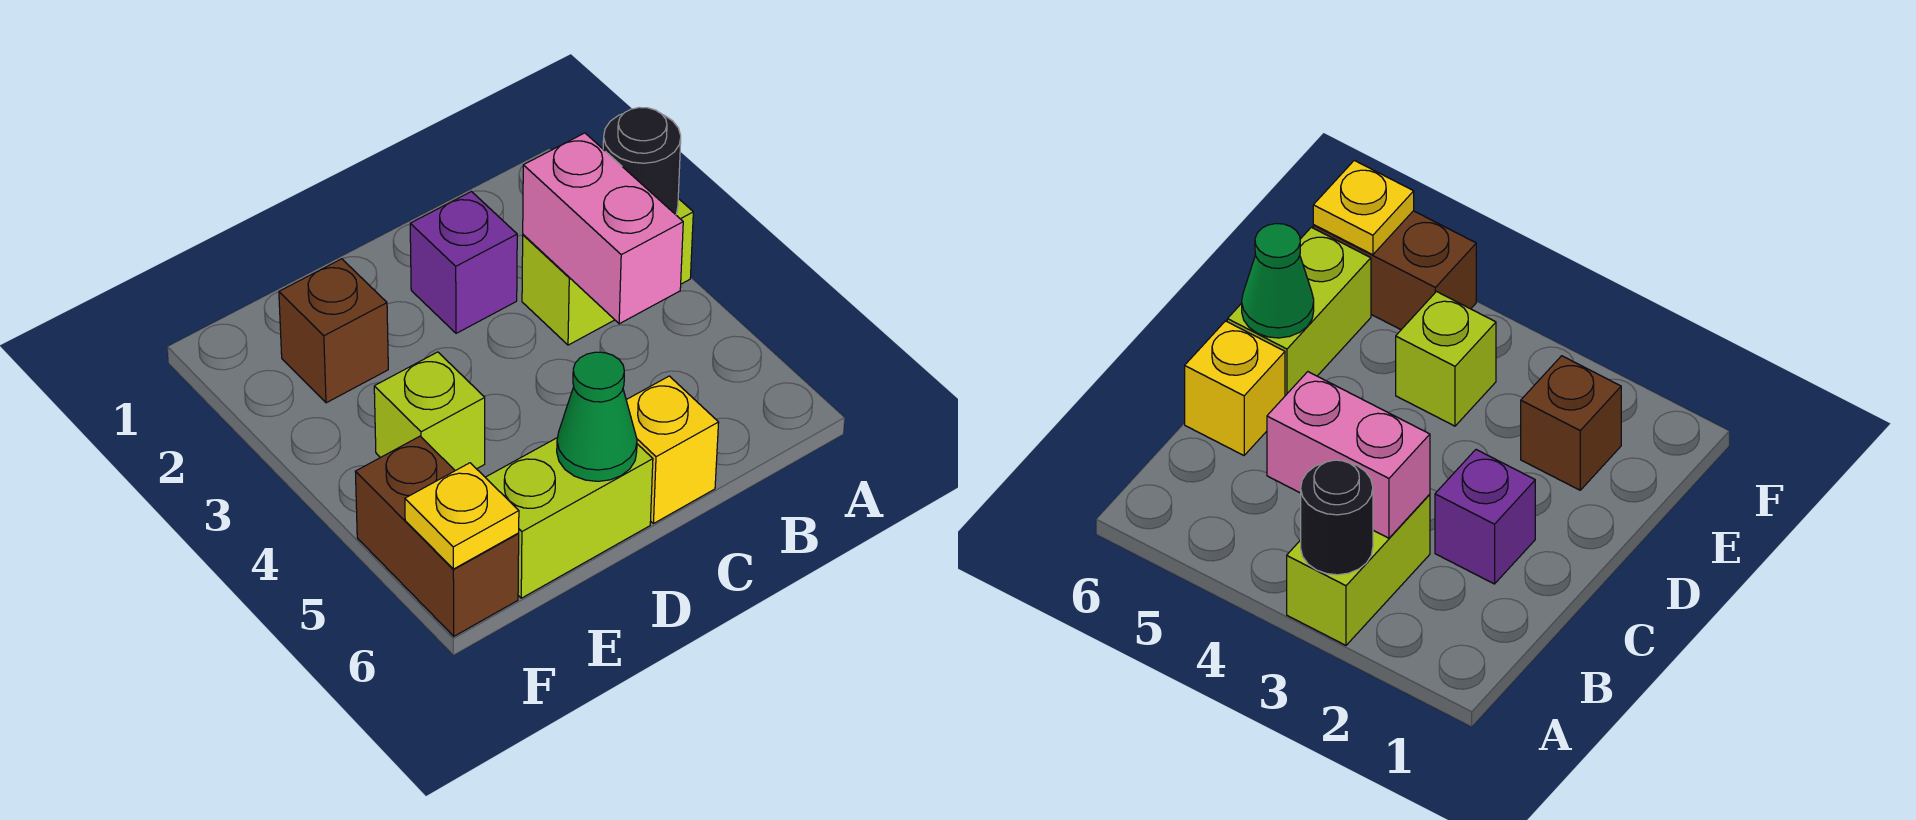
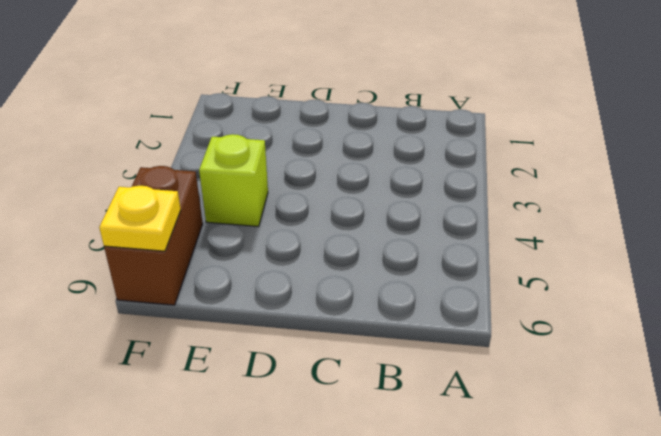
none -> lime 1x2 brick [522,198,693,345]
none -> purple 1x1 brick [410,192,517,333]

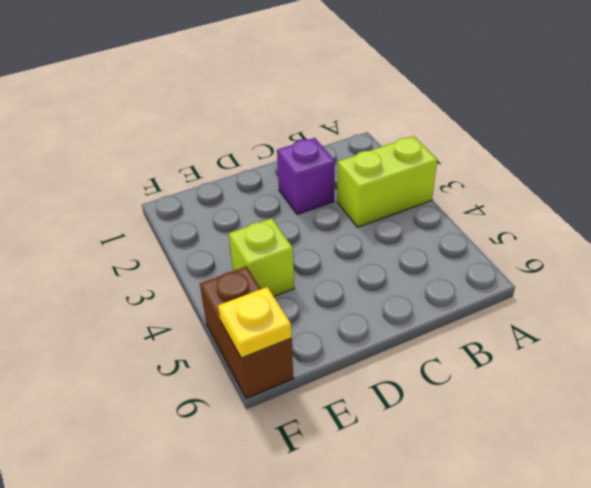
none -> yellow 1x1 brick [626,376,719,524]
none -> lime 1x2 brick [485,438,653,598]

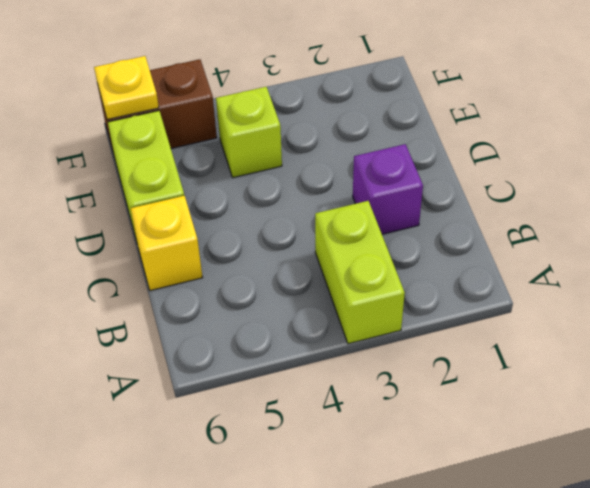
none -> brown 1x1 brick [279,259,388,403]
none -> black 1x1 round brick [603,107,681,215]

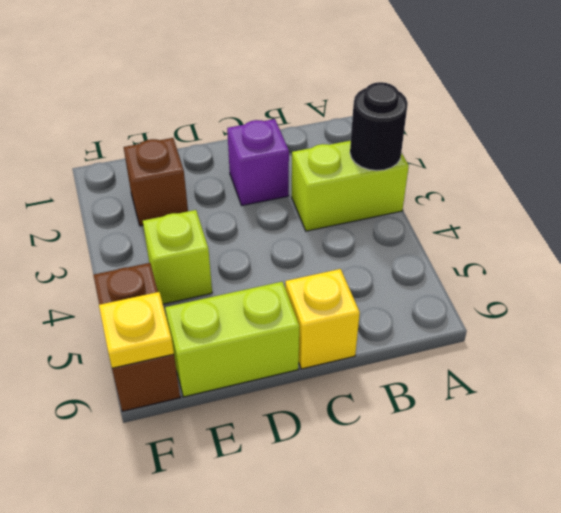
none -> pink 1x2 brick [523,133,683,324]
none -> green 1x1 cone [557,352,637,481]

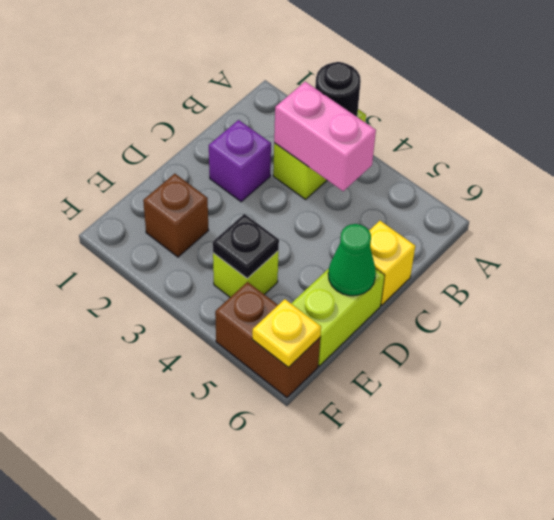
black 1x1 plate [213,214,279,278] -> none

